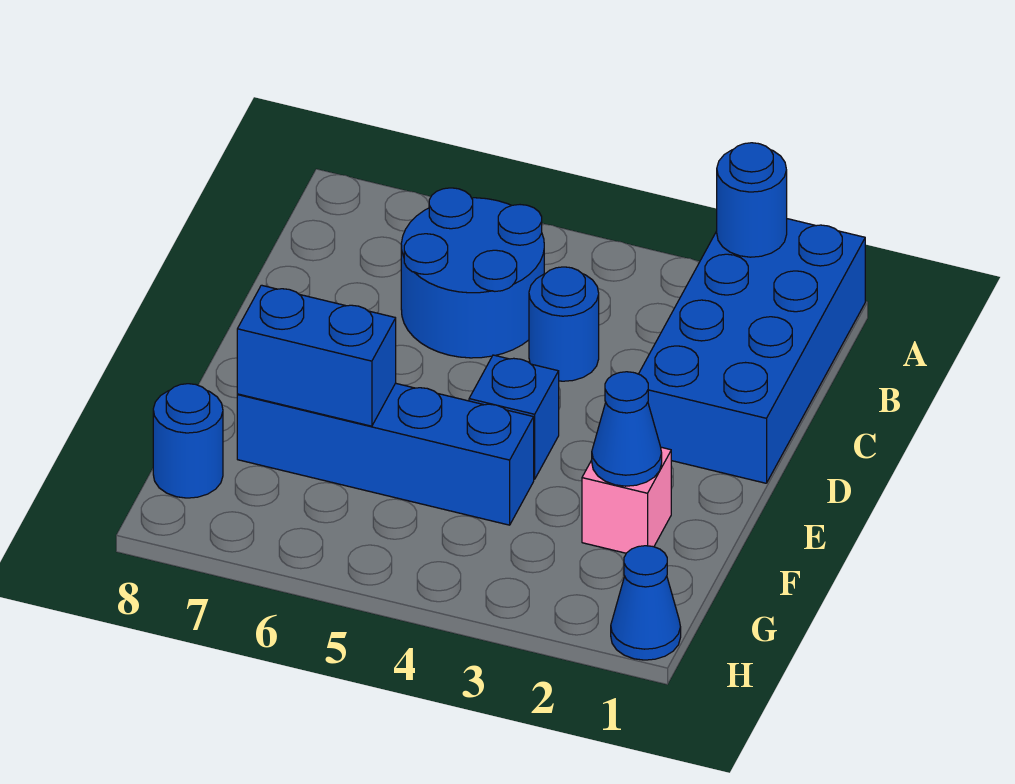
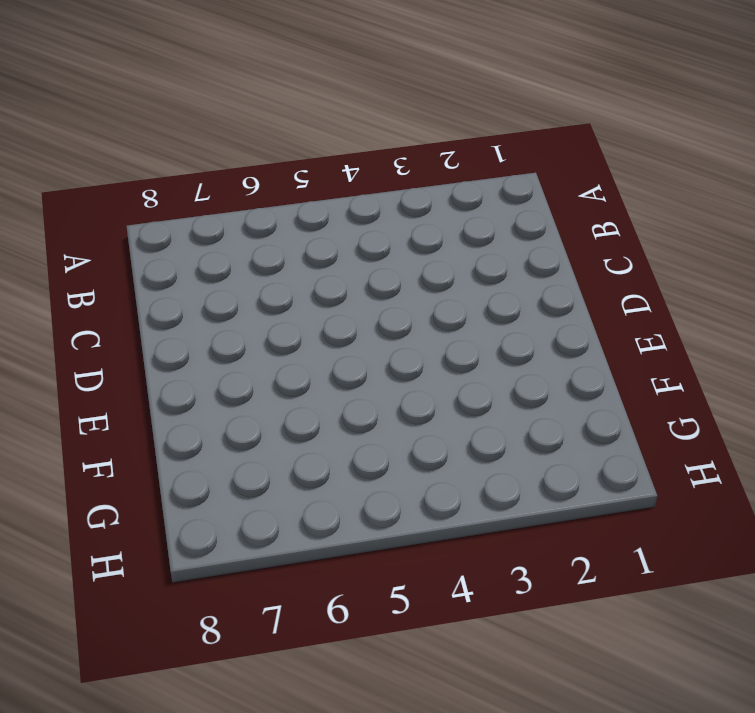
none -> blue 2x4 brick [639,219,865,483]
none -> blue 2x2 round brick [401,188,544,358]

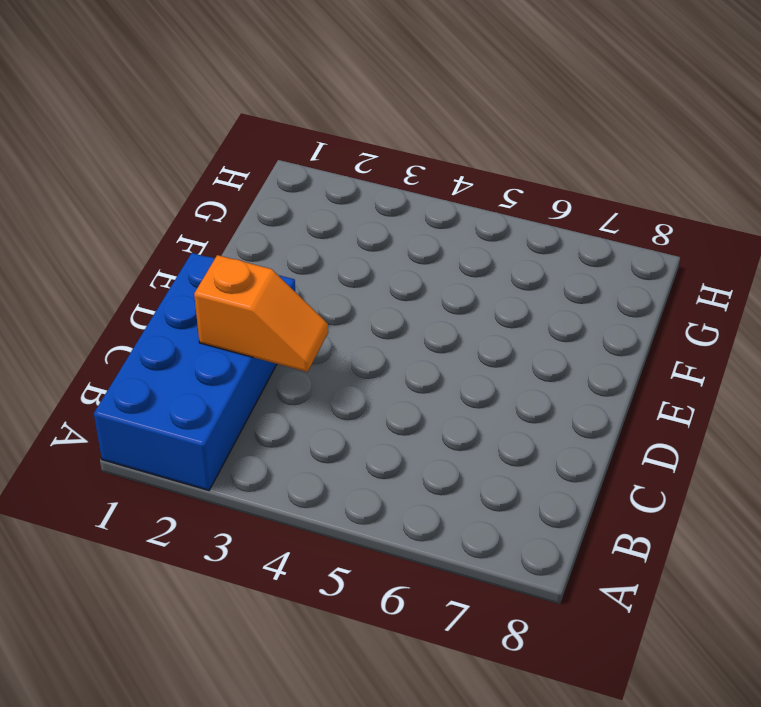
orange 1x2 slope [194,255,328,372] -> none
none -> blue 2x2 round brick [401,188,544,358]
none -> blue 1x1 round brick [529,267,599,381]

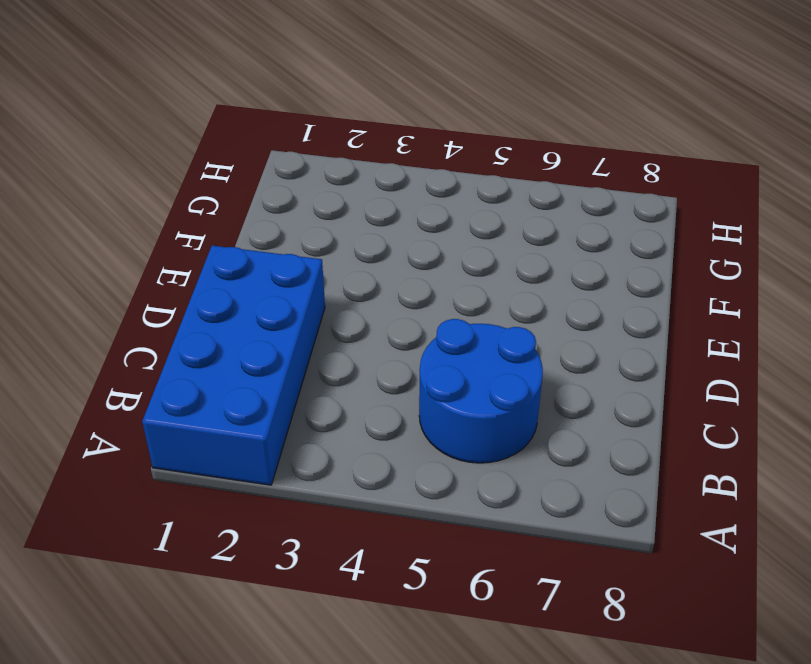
none -> blue 1x1 round brick [529,267,599,381]
none -> blue 1x1 brick [469,355,559,479]

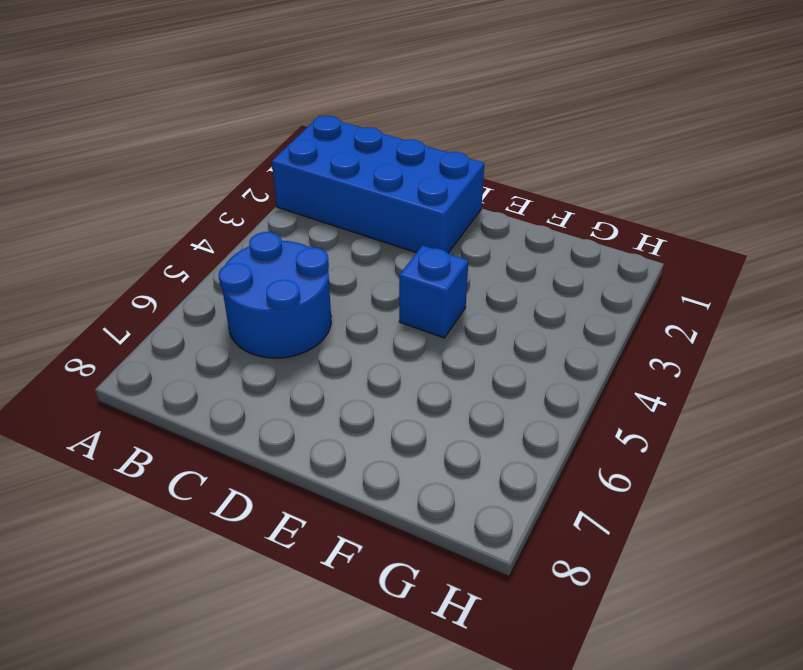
none -> blue 1x1 round brick [529,267,599,381]
none -> pink 1x1 brick [582,447,671,553]

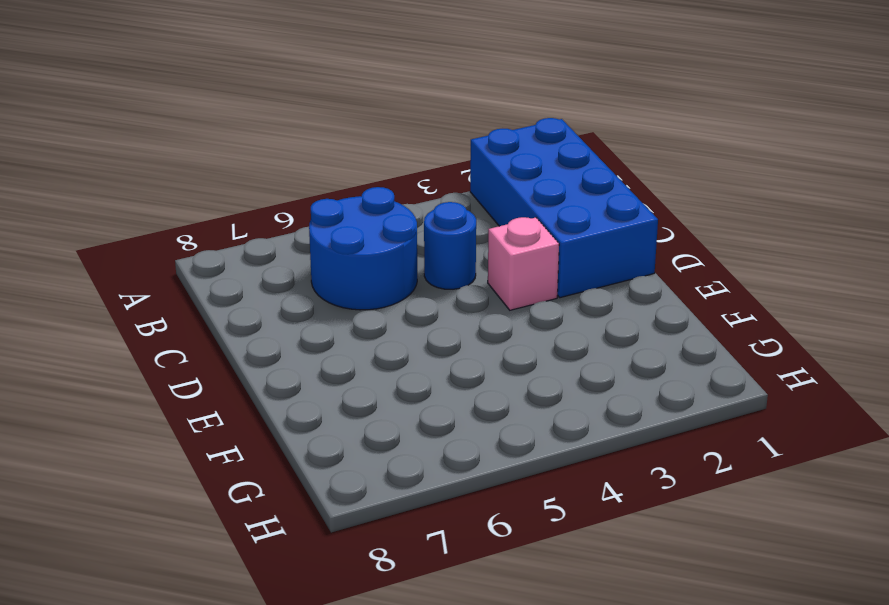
pink 1x1 brick [488,217,559,310] -> pink 1x1 brick moved to [582,447,671,553]
none -> blue 1x1 brick [469,355,559,479]
none -> blue 1x4 brick [237,383,534,525]

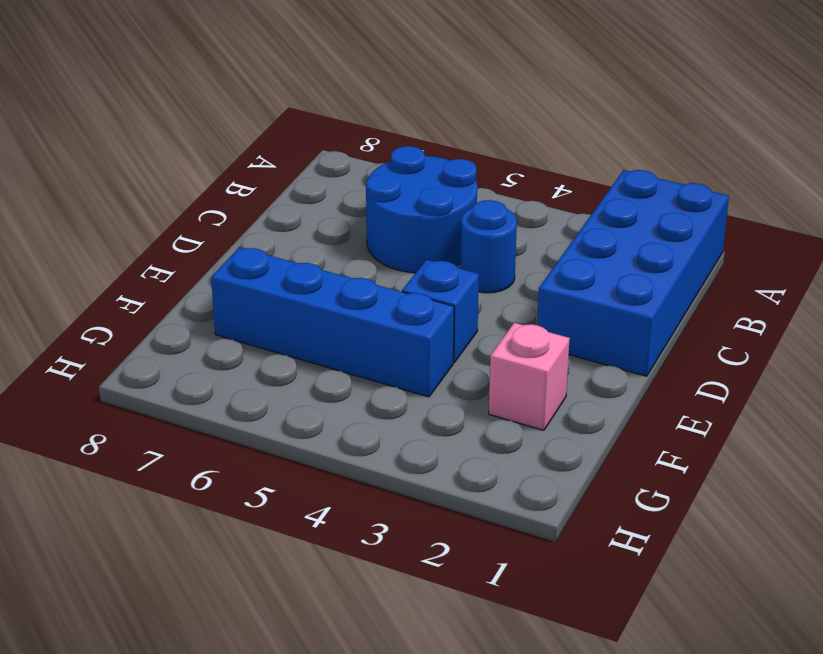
none -> blue 1x1 round brick [153,384,223,498]
none -> blue 1x1 cone [611,546,681,660]

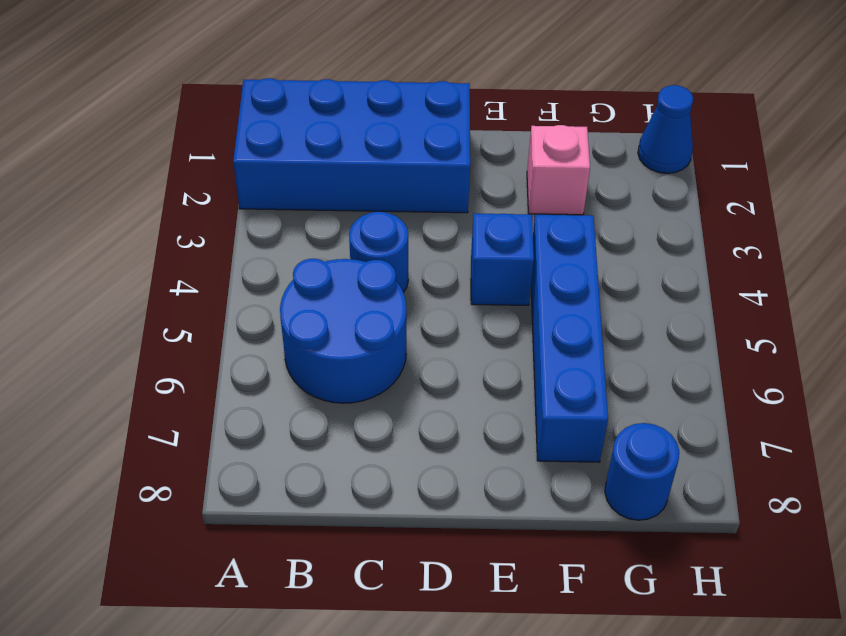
none -> blue 1x1 round brick [717,143,787,257]
none -> blue 1x1 cone [592,372,662,486]

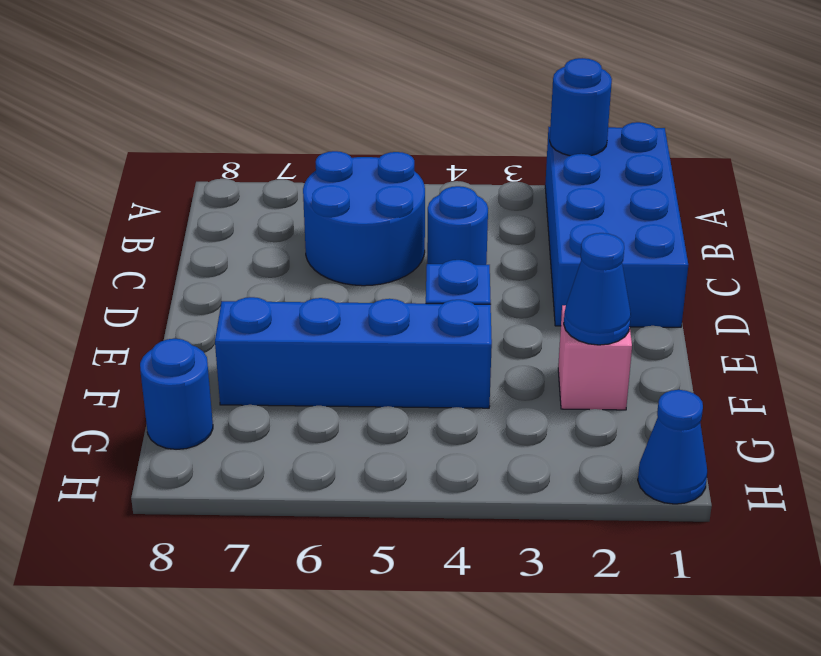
none -> blue 1x2 brick [237,285,396,426]

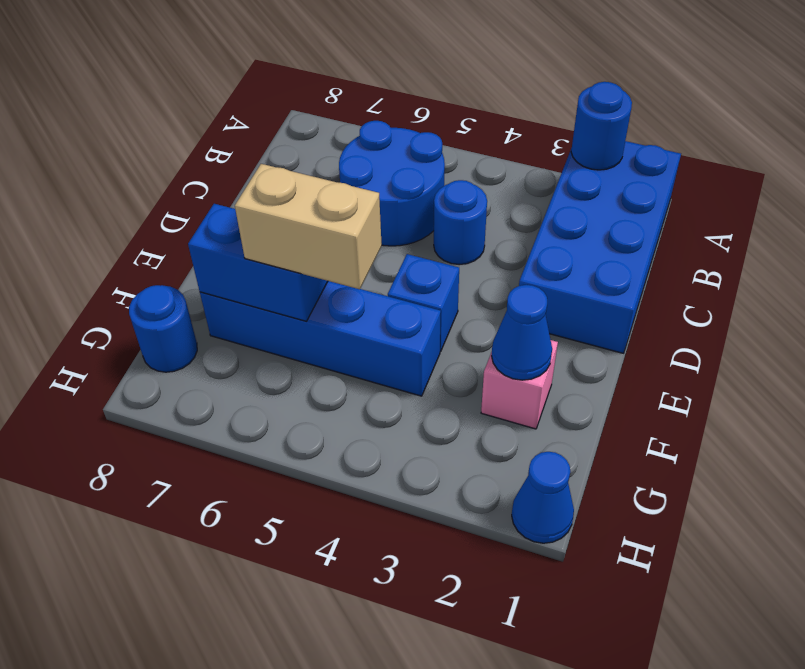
tan 1x2 brick [235,164,382,289] -> none

